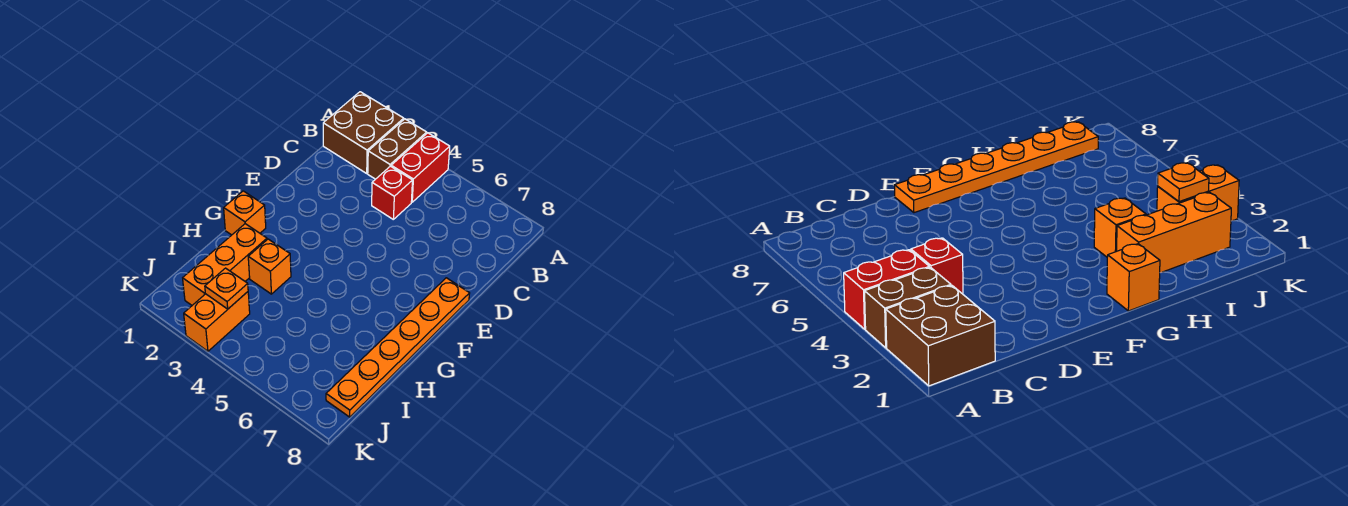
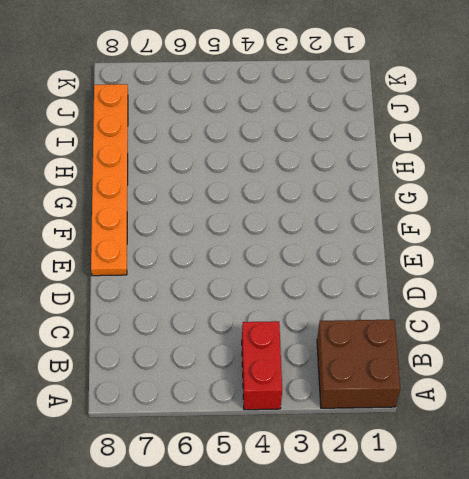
none -> brown 1x2 brick [368,119,427,179]
none -> red 1x1 brick [372,166,413,219]

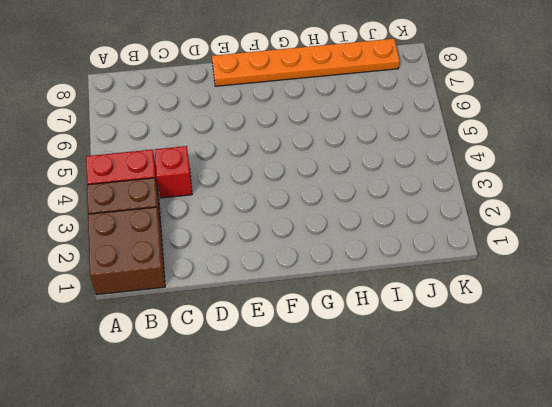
none -> orange 1x1 brick [224,191,266,235]
none -> orange 1x3 brick [183,224,267,305]

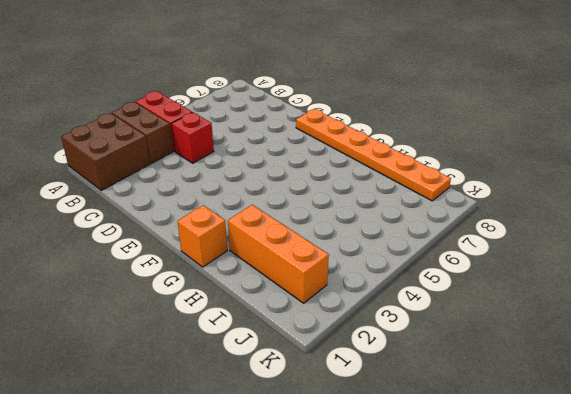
none -> orange 1x1 brick [248,239,291,294]
none -> orange 1x2 brick [184,292,250,351]

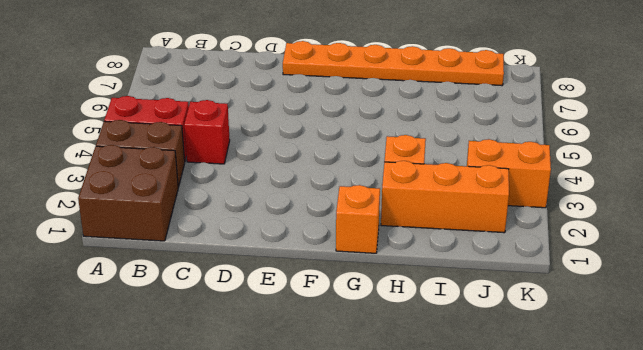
none -> orange 1x1 plate [205,268,248,309]

